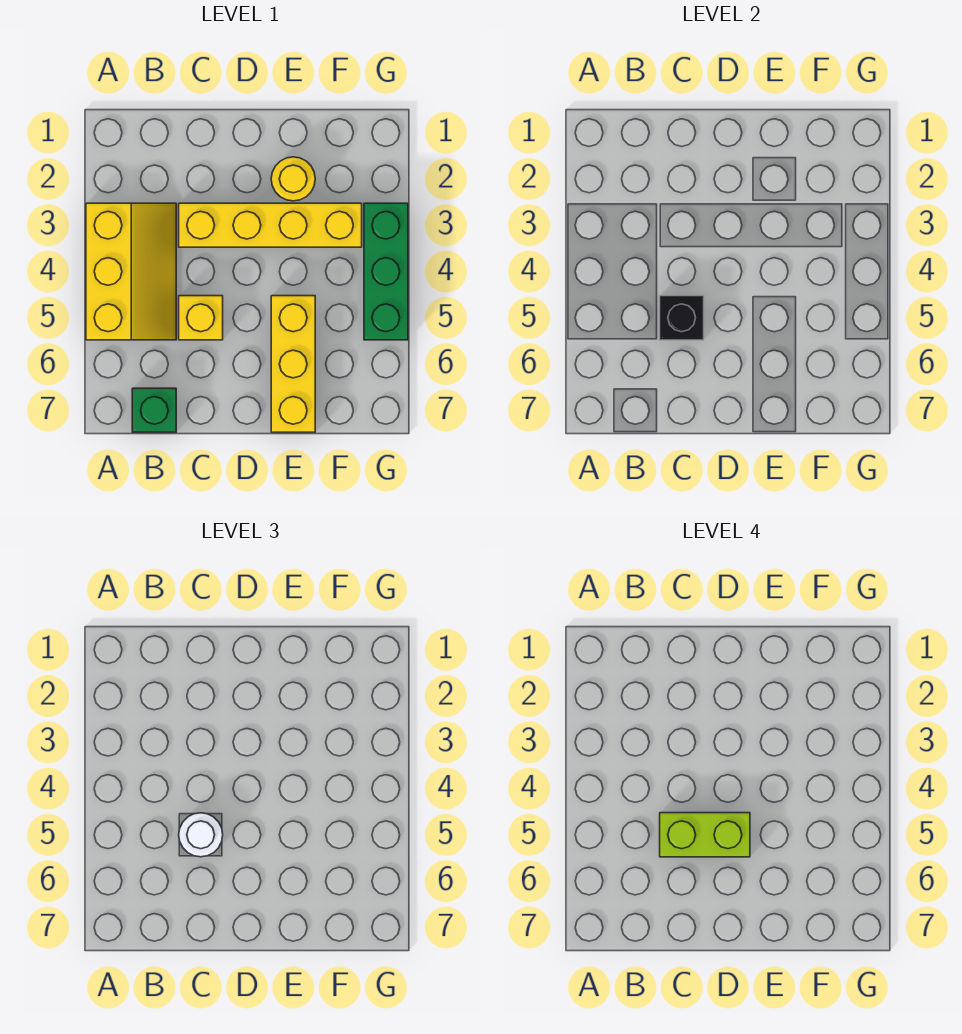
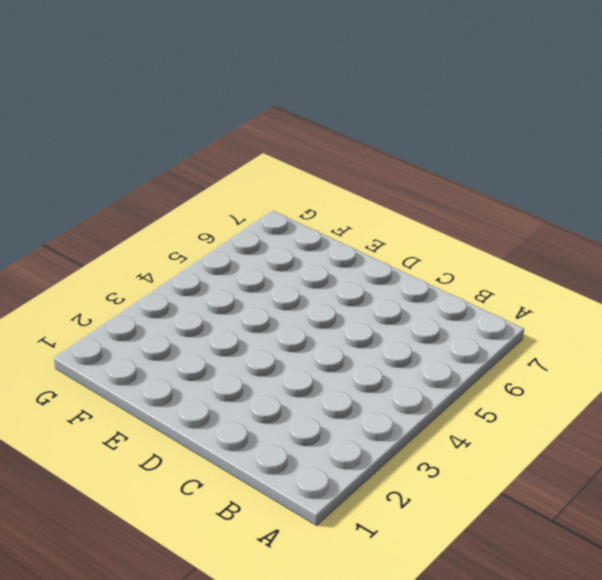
none -> yellow 2x3 slope [86,203,176,340]
none -> green 1x1 brick [132,388,176,432]

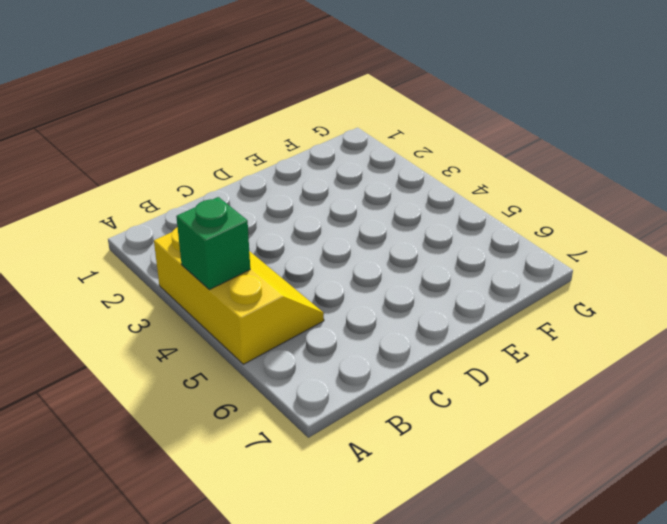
green 1x1 brick [176,197,250,290] -> green 1x1 brick moved to [132,388,176,432]
none -> yellow 1x4 brick [179,203,362,247]
none -> yellow 1x1 brick [179,296,223,340]

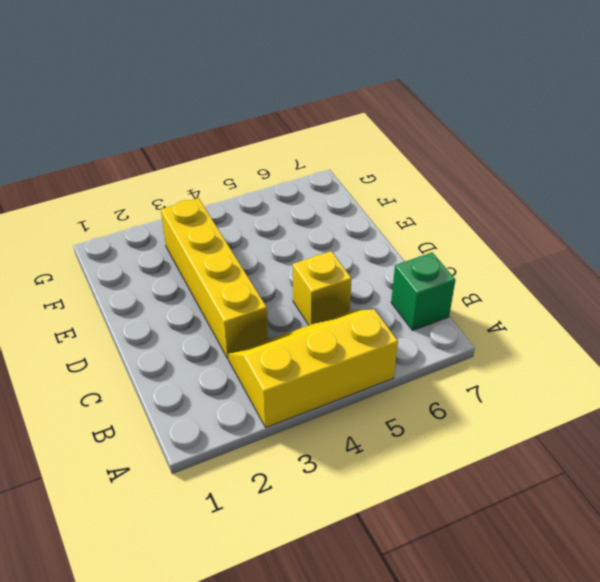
none -> yellow 1x1 round brick [271,157,315,201]
none -> yellow 1x3 brick [271,296,315,432]

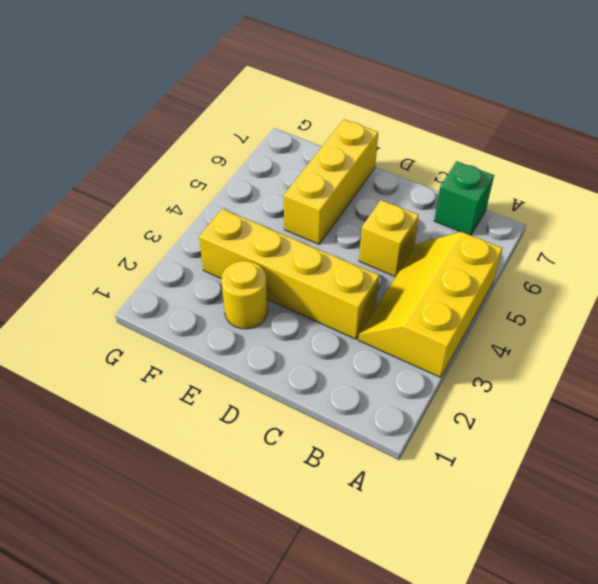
none -> green 1x3 brick [364,203,408,340]
none -> black 1x1 brick [660,296,704,340]

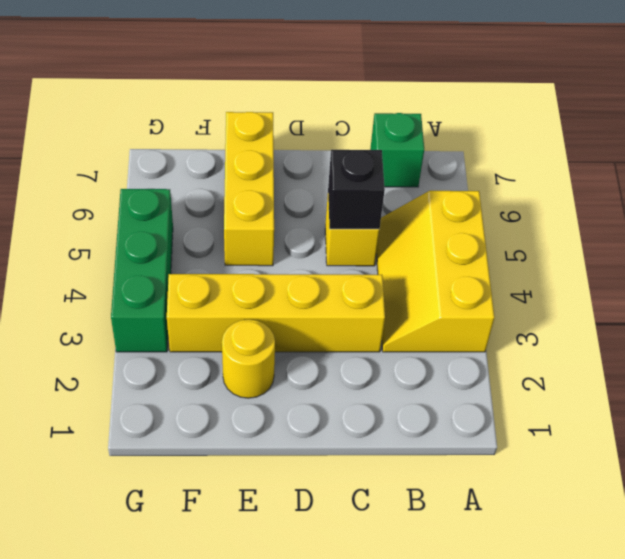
none -> white 1x1 round brick [179,813,223,857]
none -> lime 1x2 brick [660,813,750,857]

